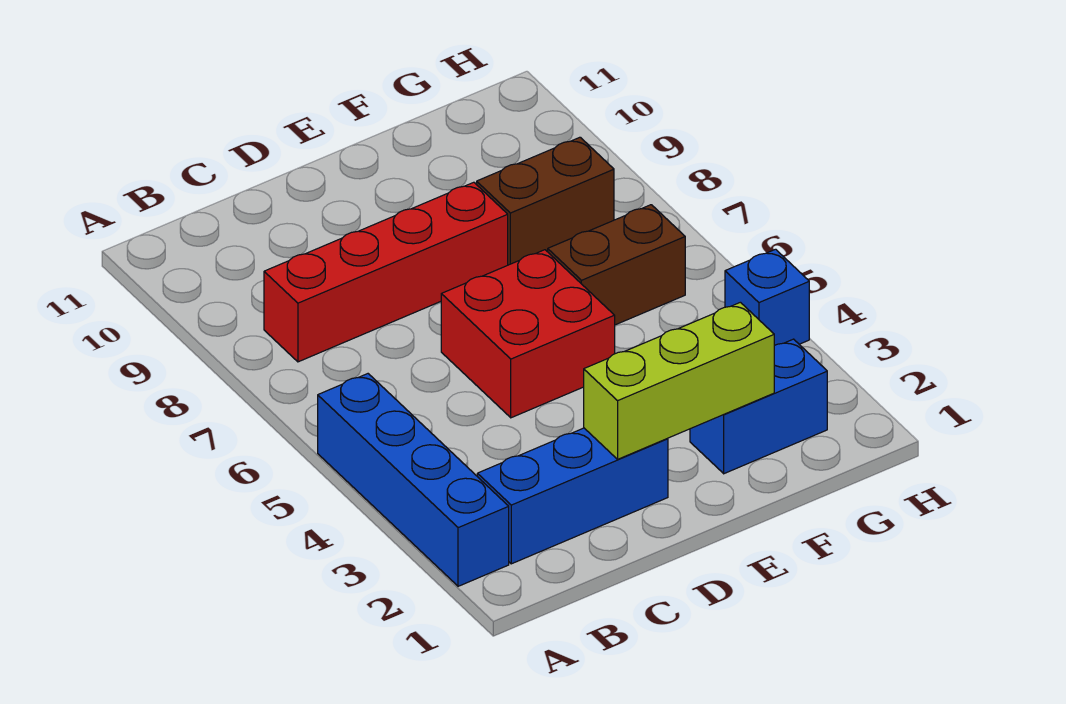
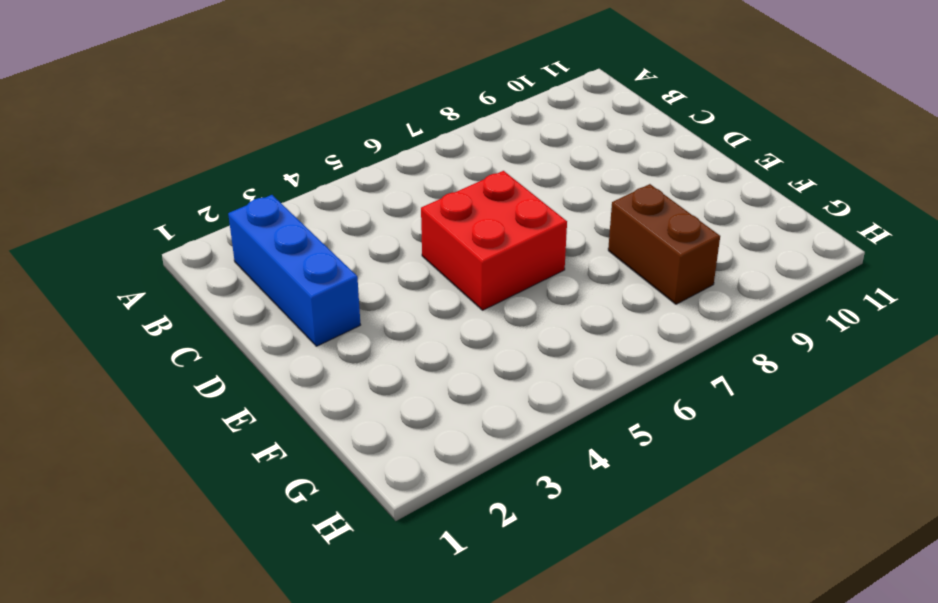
none -> blue 1x4 brick [318,374,509,586]
none -> red 1x4 brick [264,182,508,362]

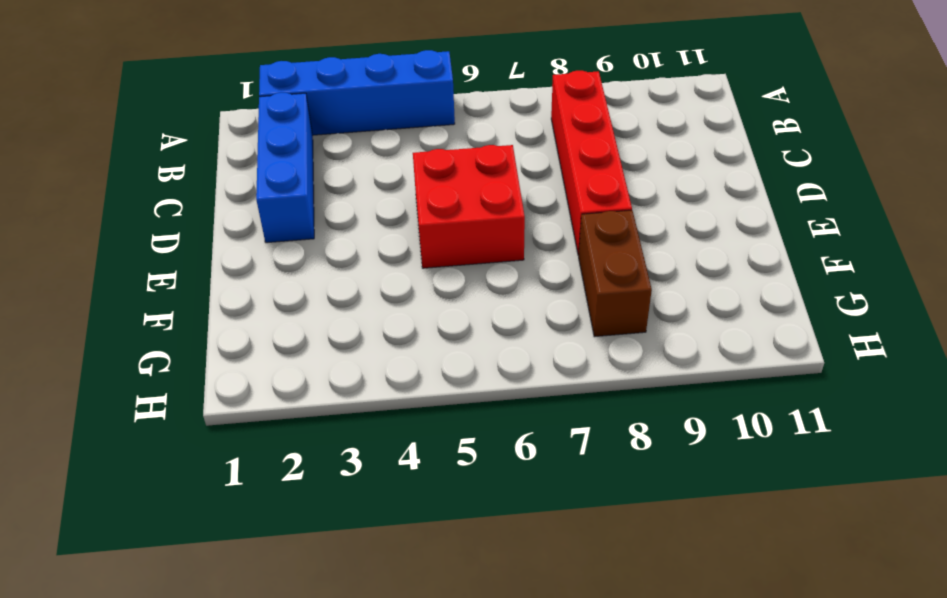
none -> blue 1x2 brick [690,339,827,474]
none -> brown 1x2 brick [548,205,685,325]

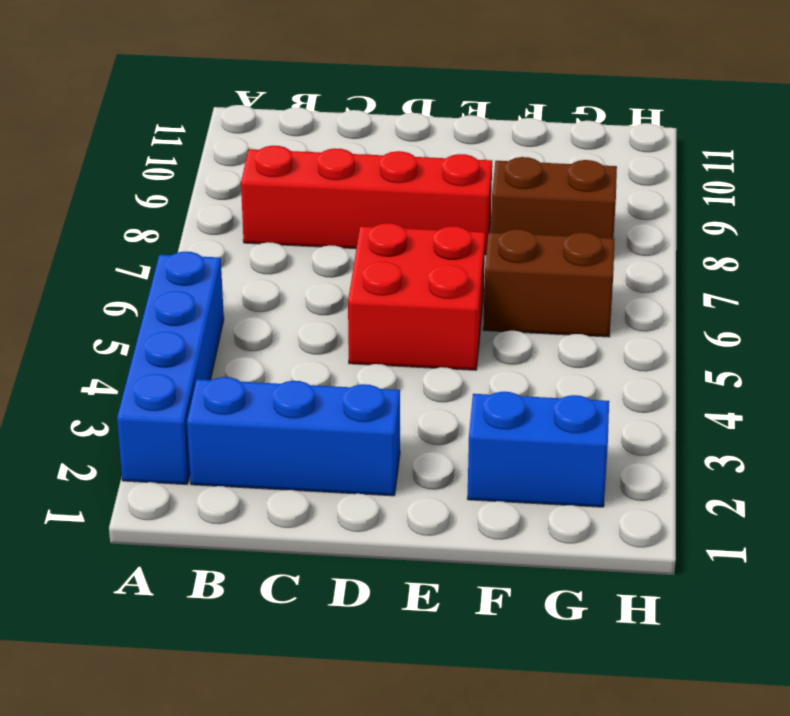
none -> blue 1x1 brick [725,249,809,346]
none -> lime 1x3 brick [584,302,774,459]

